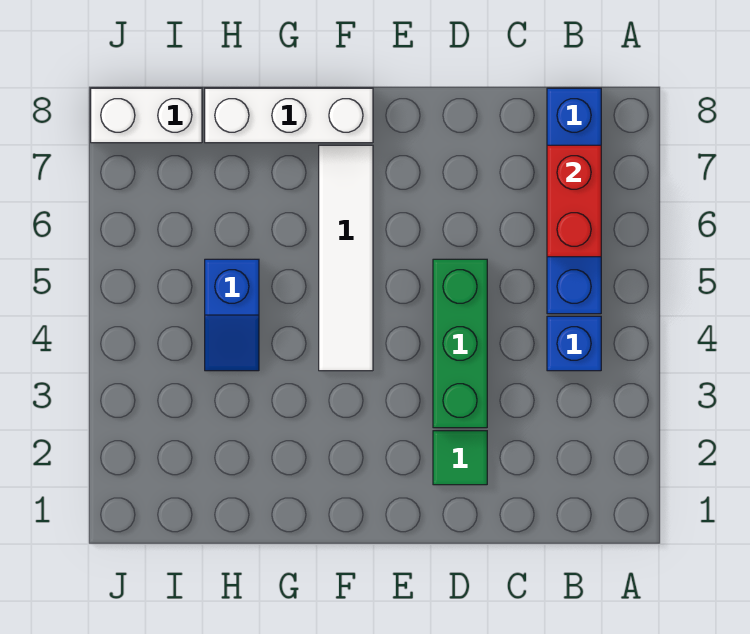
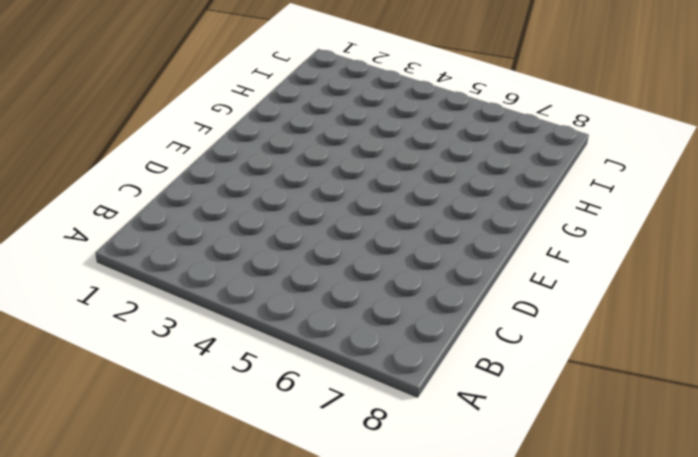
none -> blue 1x1 brick [547,316,601,371]
none -> blue 1x4 brick [547,88,601,314]

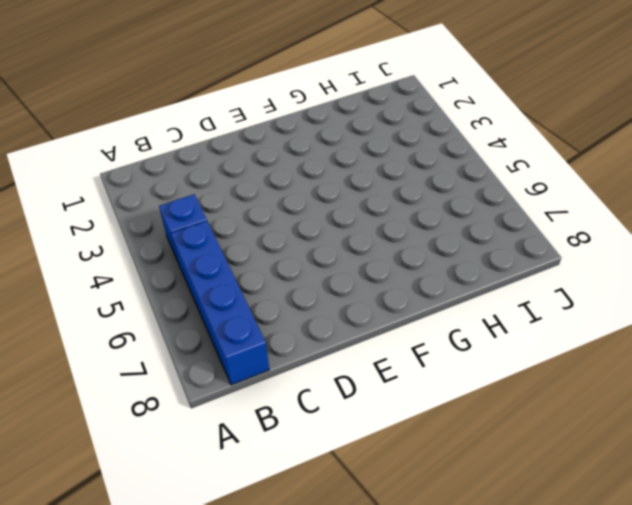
none -> green 1x1 tile [433,431,487,485]
none -> green 1x3 brick [433,259,487,428]

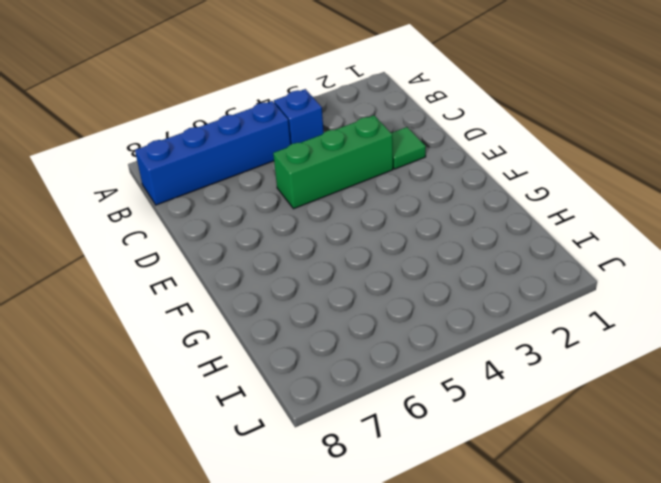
none -> white 1x4 tile [319,145,373,371]
none -> white 1x3 brick [205,88,373,143]

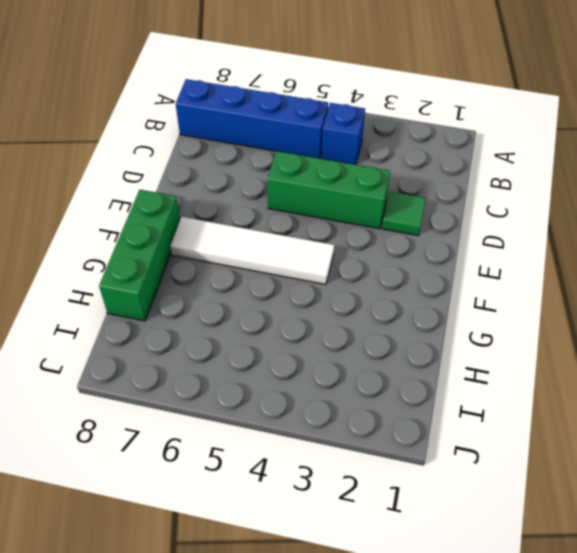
green 1x3 brick [99,190,180,321] -> white 1x3 brick [205,88,373,143]
none -> blue 1x2 slope [205,259,259,371]
none -> white 1x2 brick [91,88,202,143]

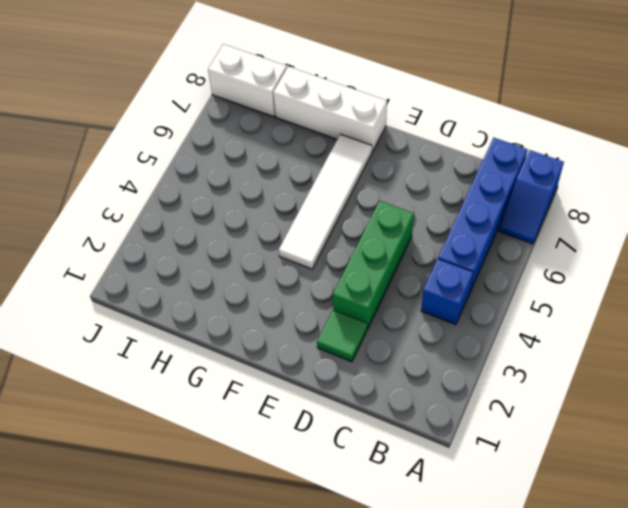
blue 1x2 slope [499,150,564,244] -> blue 1x2 slope moved to [205,259,259,371]
none -> red 1x2 brick [547,145,601,257]

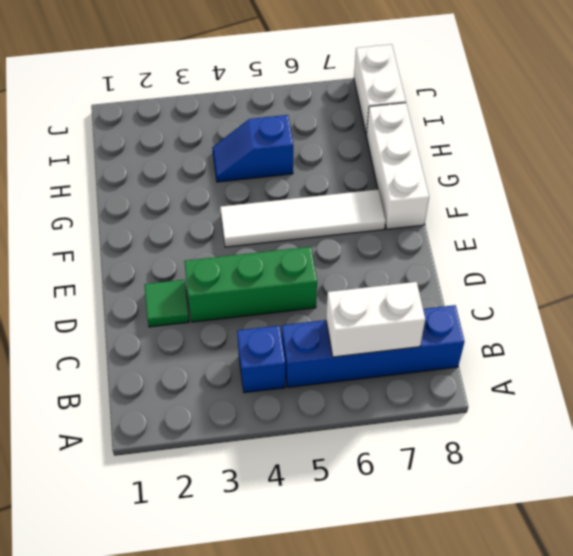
white 1x2 brick [326,282,425,357] -> red 1x2 brick [547,145,601,257]

